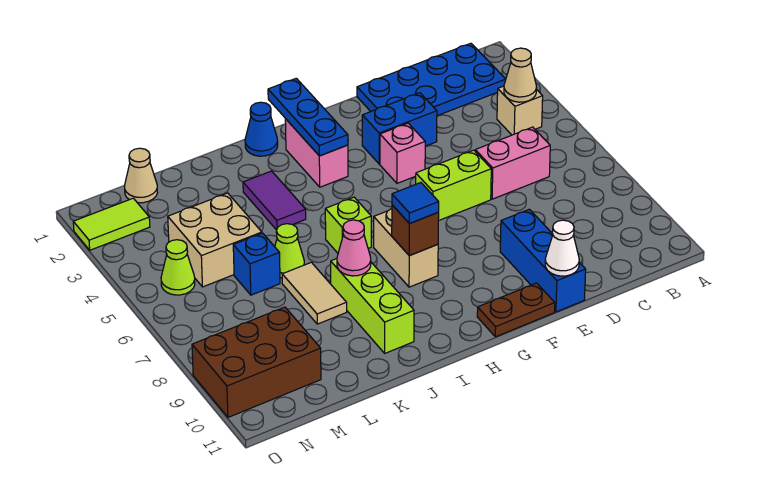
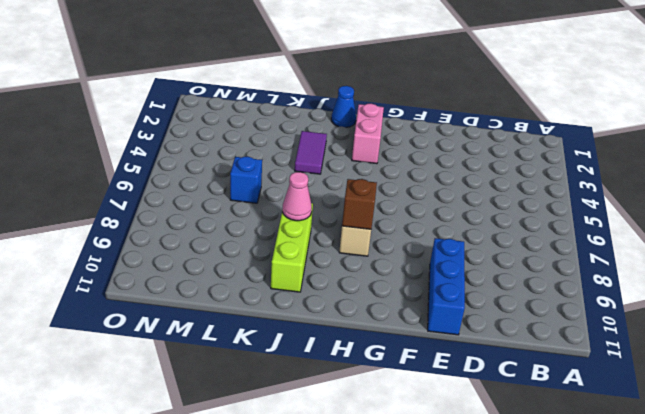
none -> blue 2x4 plate [357,43,506,116]
none -> tan 1x1 brick [497,86,543,135]
none -> pink 1x2 brick [475,127,550,199]

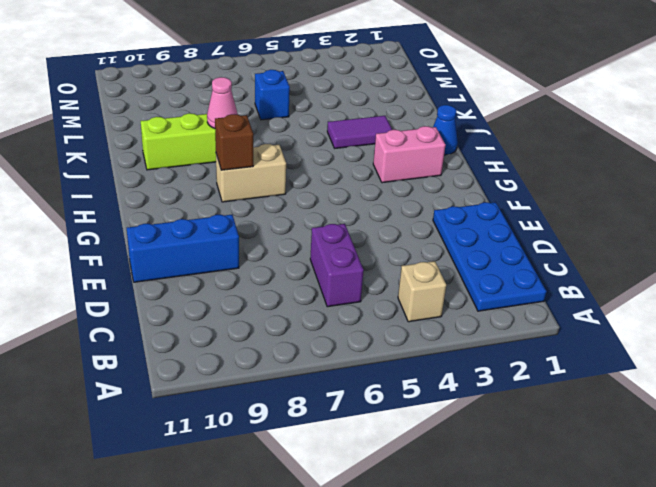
purple 1x2 brick [310,224,364,307] -> pink 1x2 brick [475,127,550,199]
none -> blue 1x2 brick [362,93,437,164]
none -> lime 1x2 brick [416,150,491,221]
none -> pink 1x1 brick [380,123,425,183]

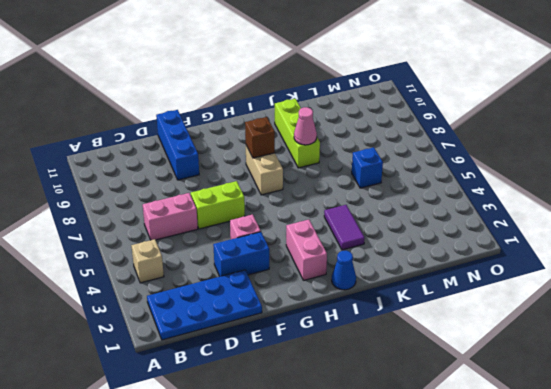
none -> brown 1x2 plate [477,283,555,337]
none -> lime 1x1 brick [325,197,371,253]
none -> lime 1x1 cone [275,224,304,278]

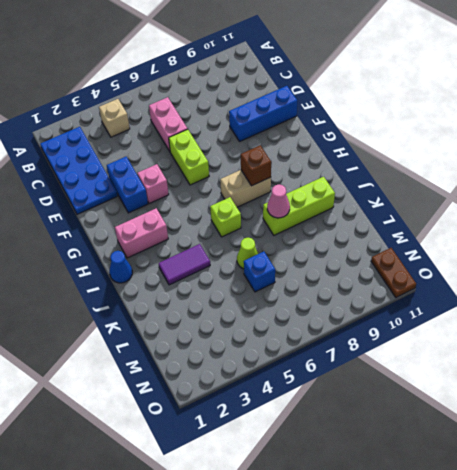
brown 1x2 plate [371,248,416,297] -> brown 1x2 plate moved to [477,283,555,337]
none -> tan 1x2 tile [282,262,347,324]
none -> tan 2x2 brick [168,193,262,287]
none -> tan 1x1 cone [125,148,157,203]

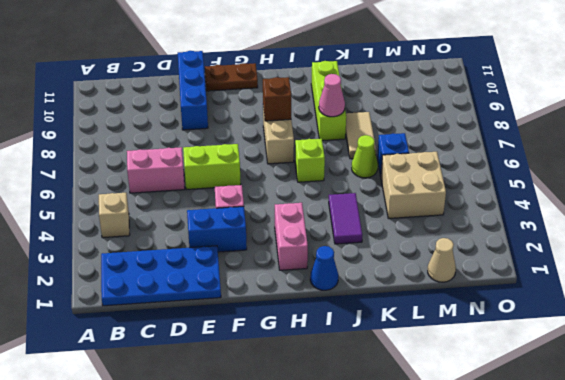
none -> brown 2x3 brick [192,307,321,417]
none -> lime 1x2 tile [73,198,150,250]
none -> lime 1x1 cone [161,240,195,295]

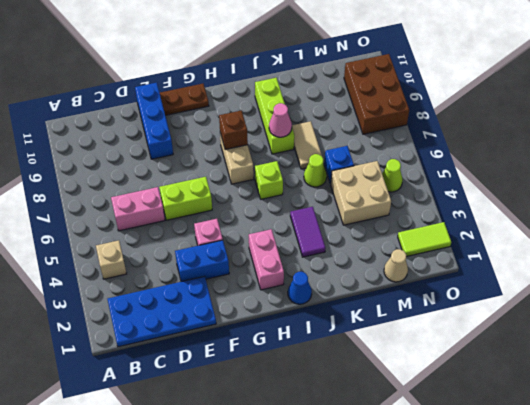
brown 2x3 brick [344,54,409,134] -> brown 2x3 brick turned to [192,307,321,417]
none -> tan 1x1 cone [504,48,537,102]
none -> white 1x1 cone [545,220,579,276]
none -> blue 1x3 plate [268,78,348,156]

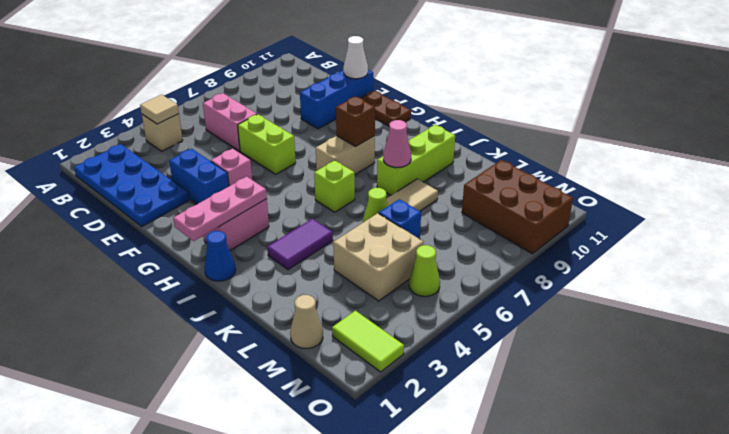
tan 1x1 tile [140,95,179,124] -> tan 1x1 cone [504,48,537,102]
pink 1x3 plate [173,177,267,241] -> blue 1x3 plate [268,78,348,156]
none -> blue 1x1 tile [392,183,439,224]

